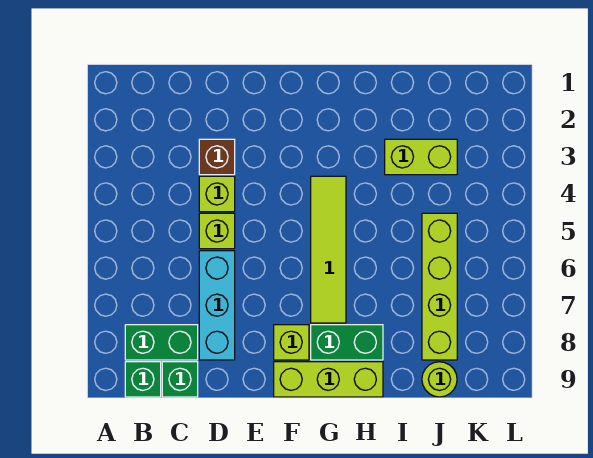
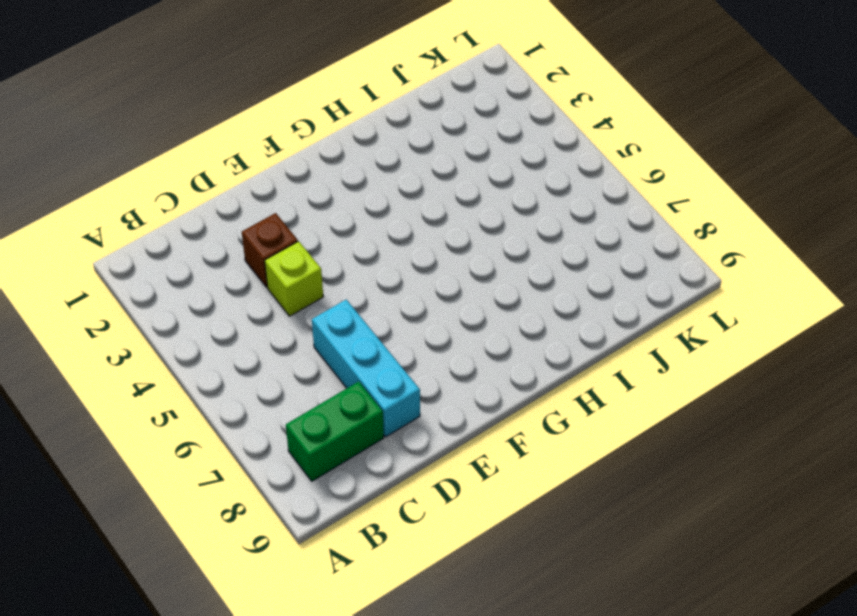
none -> green 1x1 brick [125,362,161,397]
none -> green 1x1 brick [162,362,198,397]
none -> lime 1x1 brick [199,213,235,249]

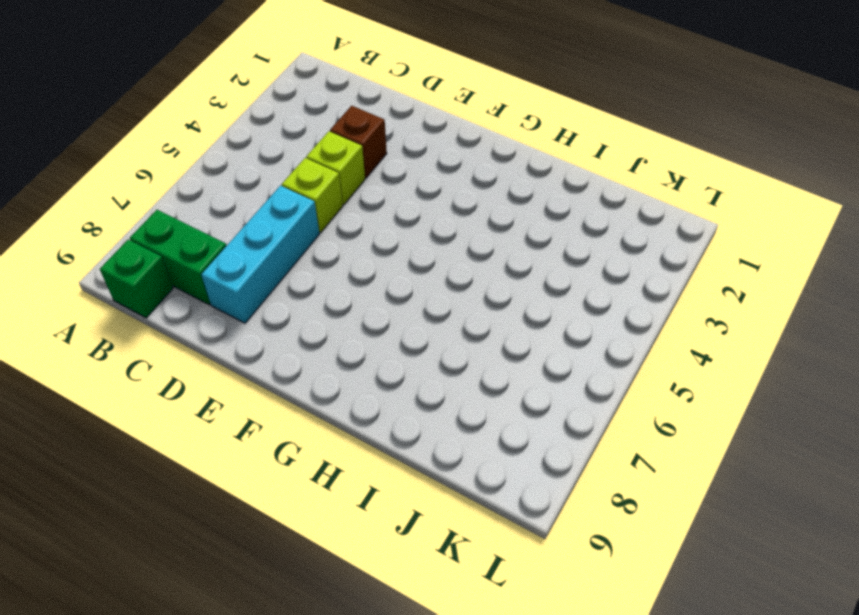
none -> green 1x1 brick [162,362,198,397]
none -> lime 1x1 brick [274,325,309,360]
none -> lime 1x3 brick [274,362,383,397]

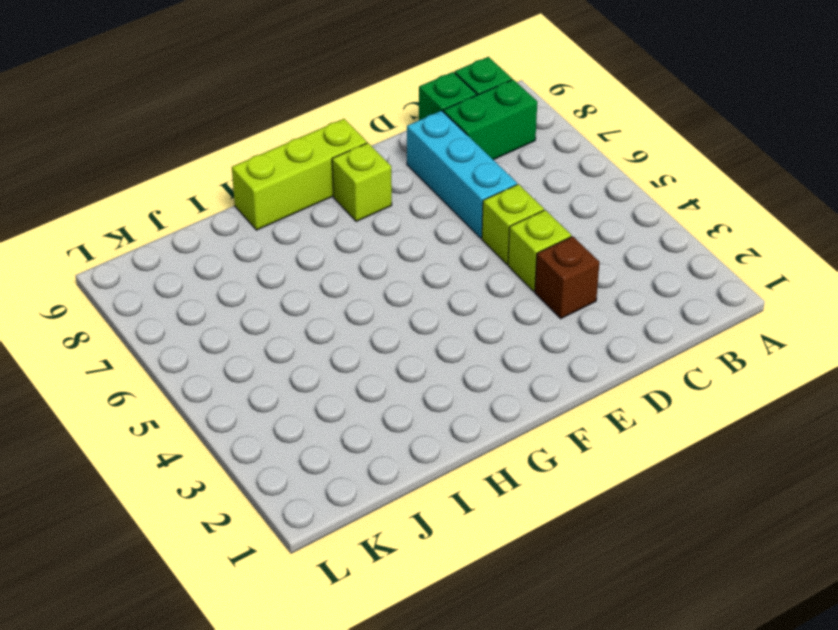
none -> lime 1x4 tile [311,176,346,323]
none -> green 1x2 brick [311,325,383,360]
none -> lime 1x2 brick [385,139,457,175]

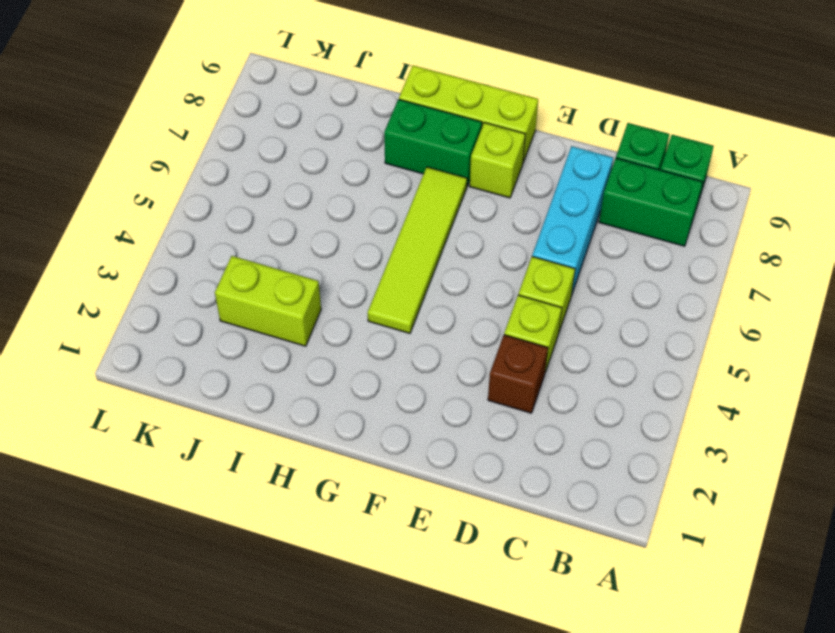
none -> lime 1x4 brick [422,213,457,360]
none -> lime 1x1 round brick [422,362,457,397]

